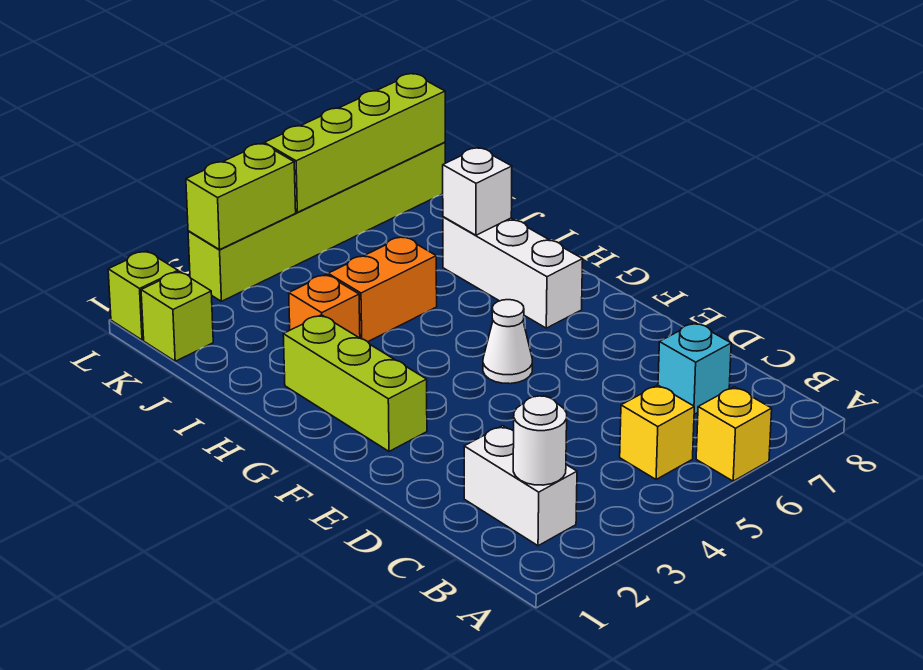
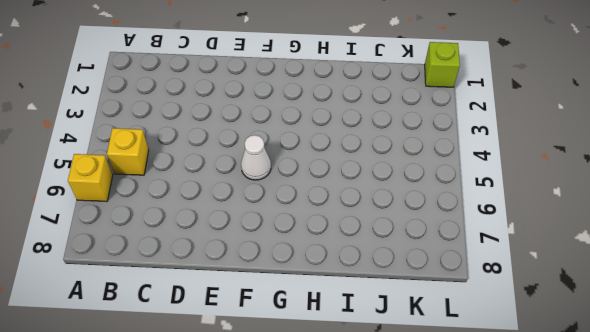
none -> white 1x2 brick [464,426,577,546]
none -> cyan 1x1 brick [658,323,731,414]
none -> lime 1x3 brick [283,315,427,451]

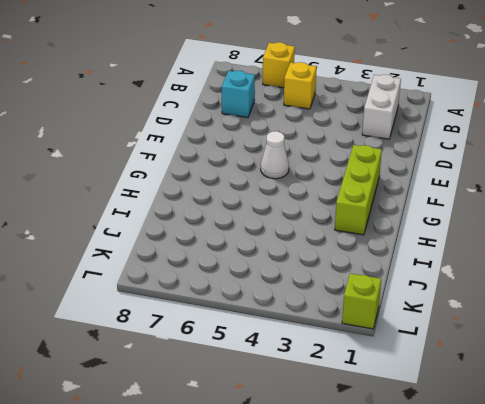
none -> white 1x3 brick [443,217,583,328]
none -> orange 1x1 brick [289,274,360,338]
none -> orange 1x2 brick [328,236,437,342]

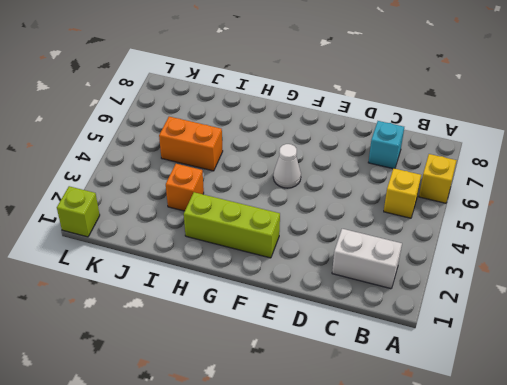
orange 1x2 brick [159,117,223,171] -> orange 1x2 brick turned to [328,236,437,342]
none -> white 1x3 brick [443,217,583,328]
none -> lime 1x1 brick [141,271,213,361]
none -> lime 1x6 brick [188,142,445,301]

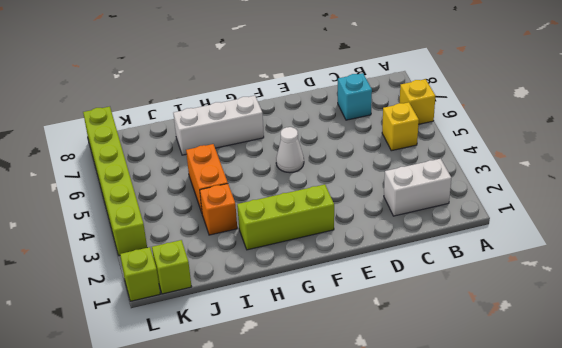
none -> white 1x1 round brick [513,396,567,485]
none -> white 1x1 brick [443,148,512,235]
none -> lime 1x2 brick [186,143,296,250]

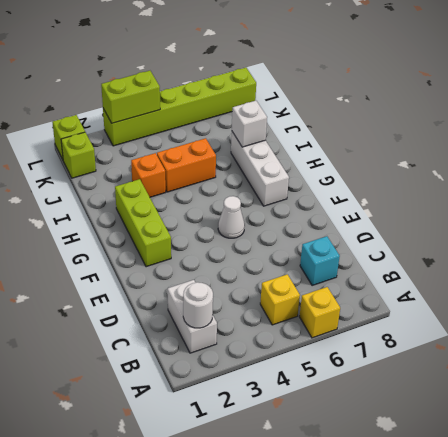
none -> lime 1x4 brick [264,74,445,212]

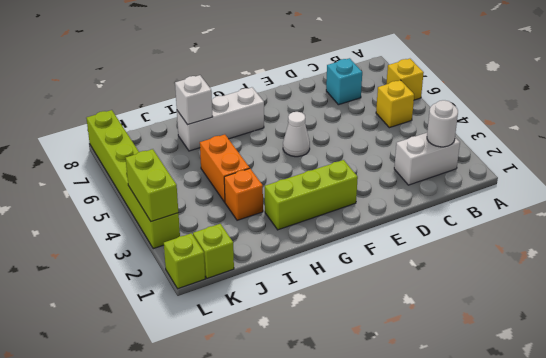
none -> lime 1x4 brick [264,74,445,212]

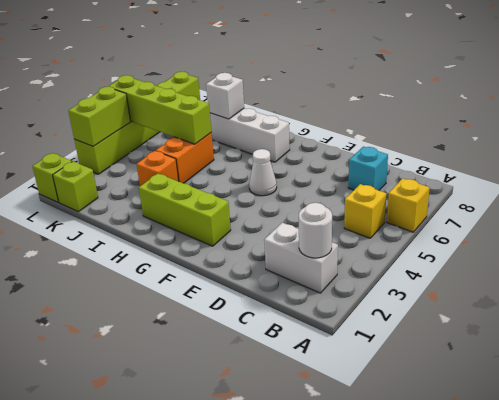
lime 1x4 brick [108,75,211,144] -> lime 1x4 brick turned to [264,74,445,212]

